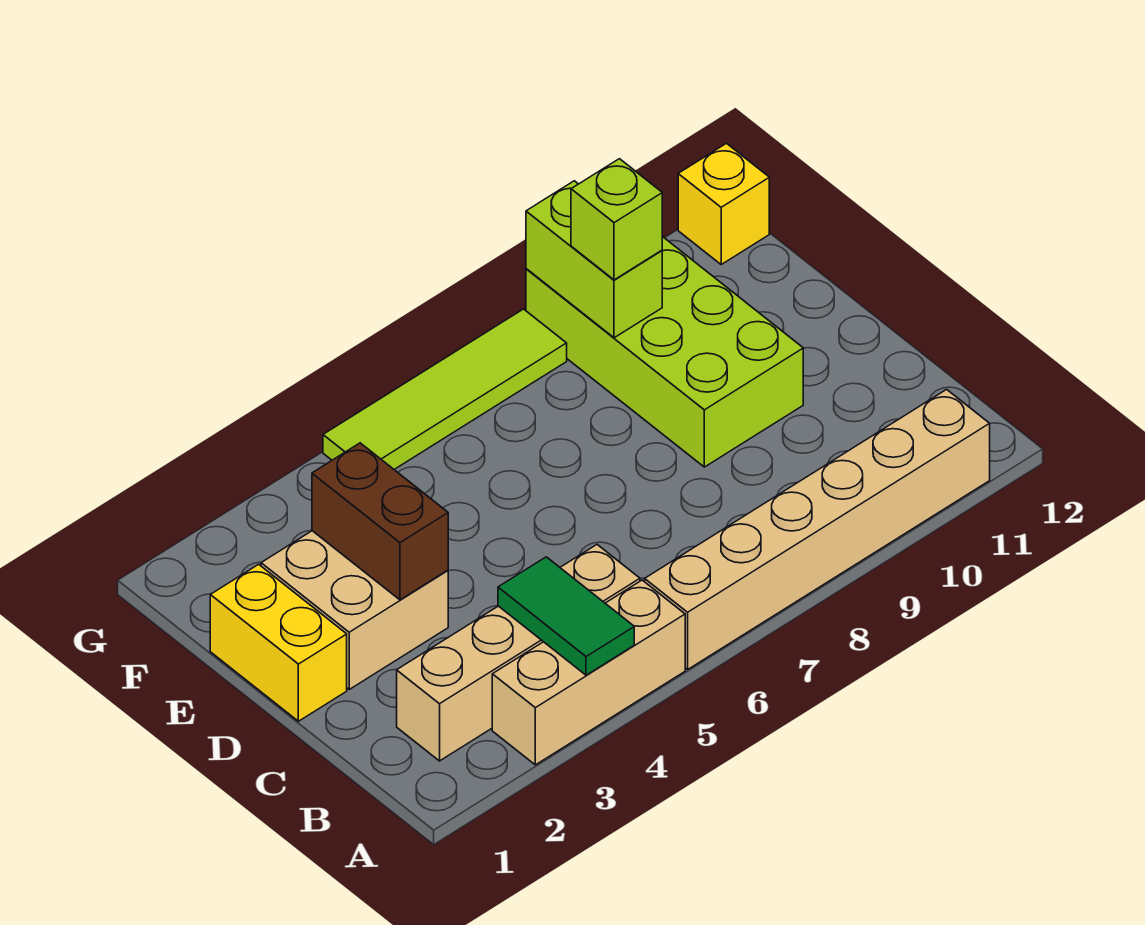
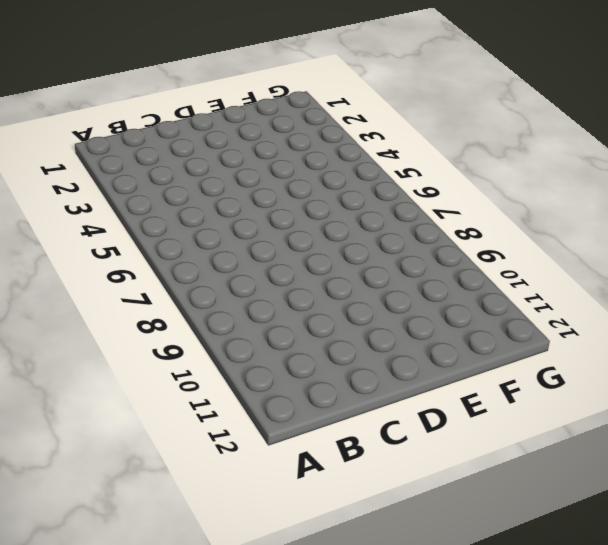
none -> tan 1x3 brick [492,580,685,765]
none -> tan 1x6 brick [645,390,990,669]
none -> tan 1x4 brick [397,545,640,761]

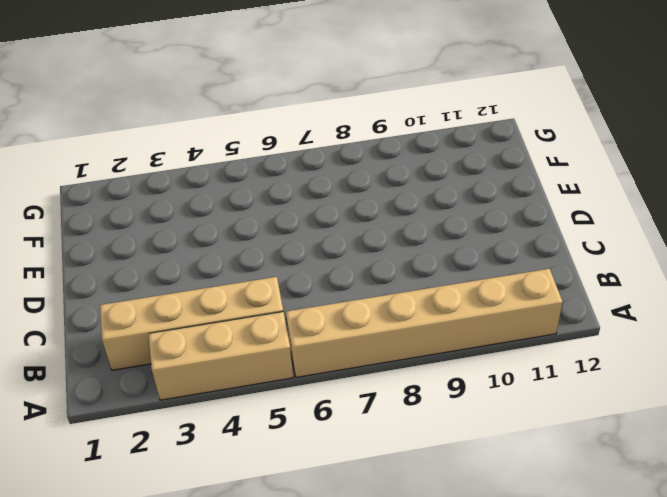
none -> yellow 1x2 brick [210,564,347,721]
none -> tan 2x2 brick [261,531,448,689]
none -> lime 2x4 brick [526,236,803,467]

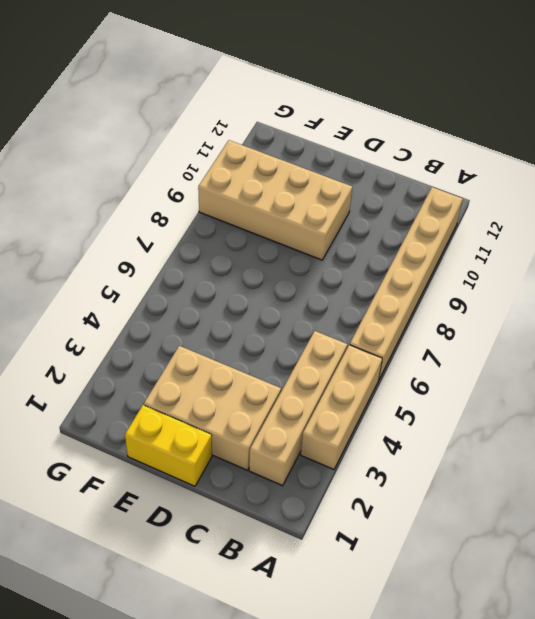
tan 2x3 brick [144,346,281,470] -> tan 2x2 brick [261,531,448,689]
tan 2x4 brick [198,140,352,260] -> lime 2x4 brick [526,236,803,467]
none -> lime 1x4 tile [323,309,567,469]
none -> yellow 1x1 brick [678,143,769,264]
none -> green 1x2 tile [498,557,634,675]

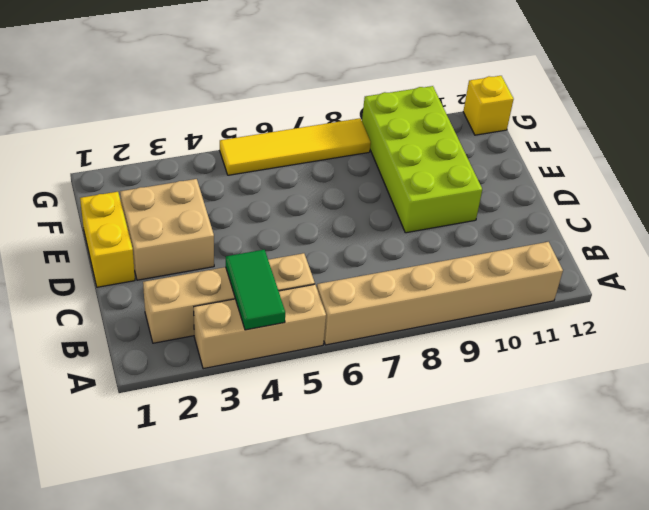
yellow 1x4 tile [220,118,371,175] -> lime 1x4 tile [323,309,567,469]
none -> brown 1x2 brick [312,443,448,600]
none -> lime 1x2 brick [526,181,662,338]
none -> lime 1x1 brick [571,159,662,280]

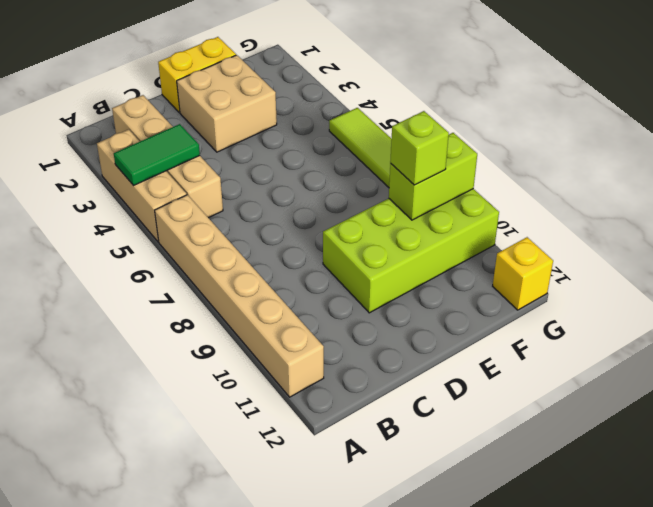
none -> brown 1x2 brick [312,443,448,600]

